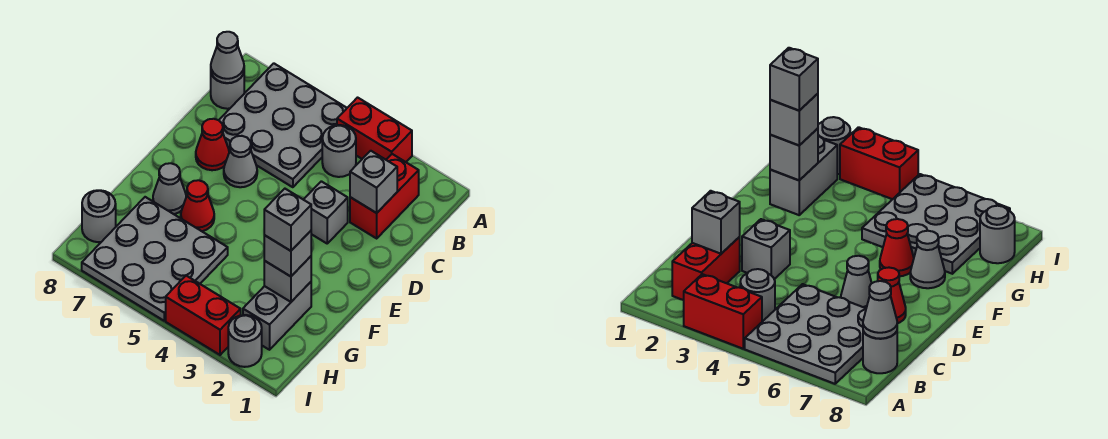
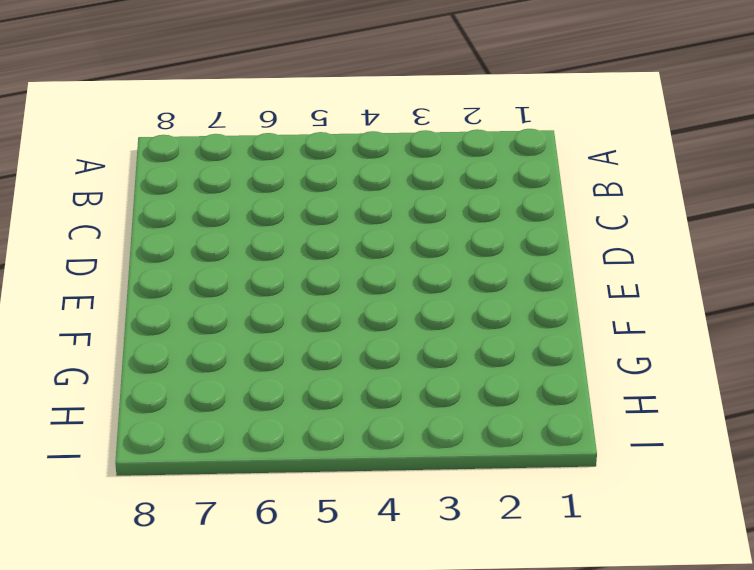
none -> red 1x2 brick [337,98,412,162]
none -> grey 3x3 plate [219,63,347,187]
none -> red 1x2 brick [350,154,419,238]

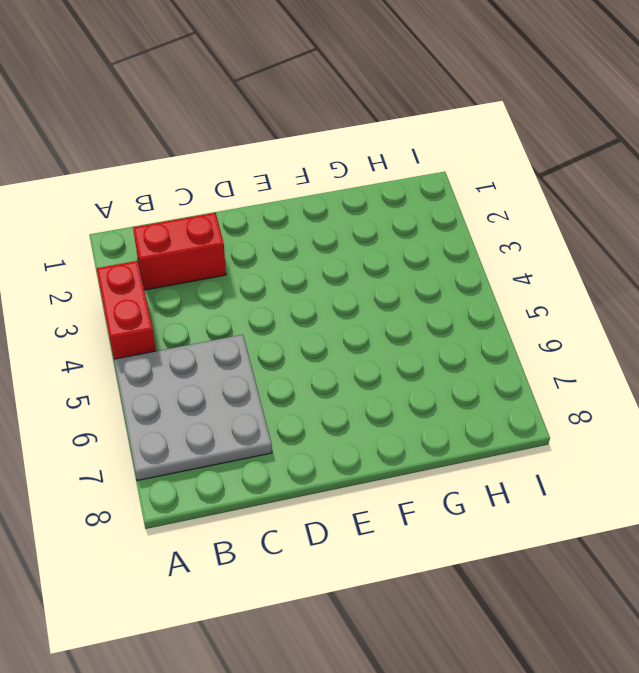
none -> grey 1x1 round brick [322,125,356,177]
none -> grey 1x1 round brick [211,73,244,109]
none -> grey 1x1 brick [304,181,348,243]

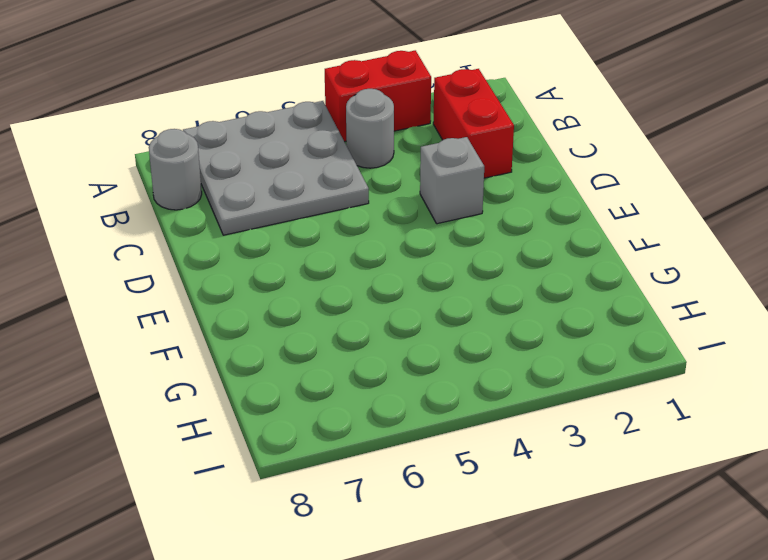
none -> grey 1x1 cone [224,136,257,187]
none -> red 1x1 cone [196,119,229,170]
none -> red 1x1 cone [181,180,214,231]

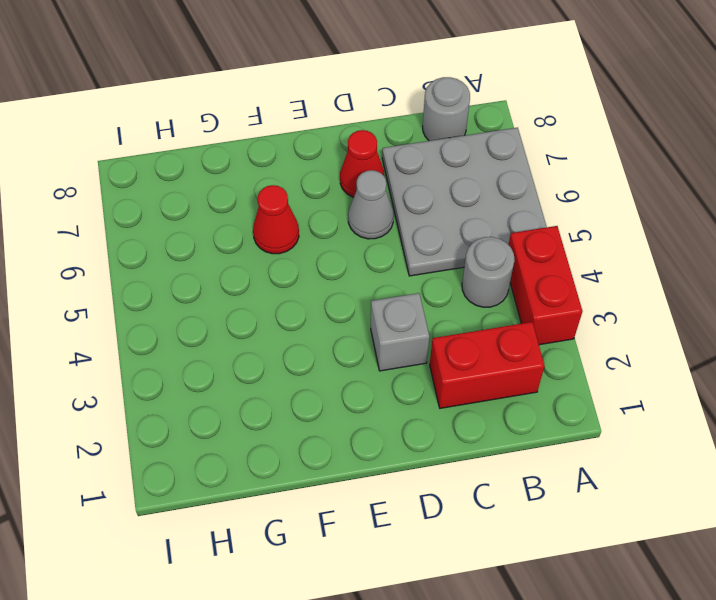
none -> grey 1x1 cone [153,163,186,214]
none -> grey 1x2 brick [243,282,311,350]
none -> grey 3x3 plate [82,197,228,321]

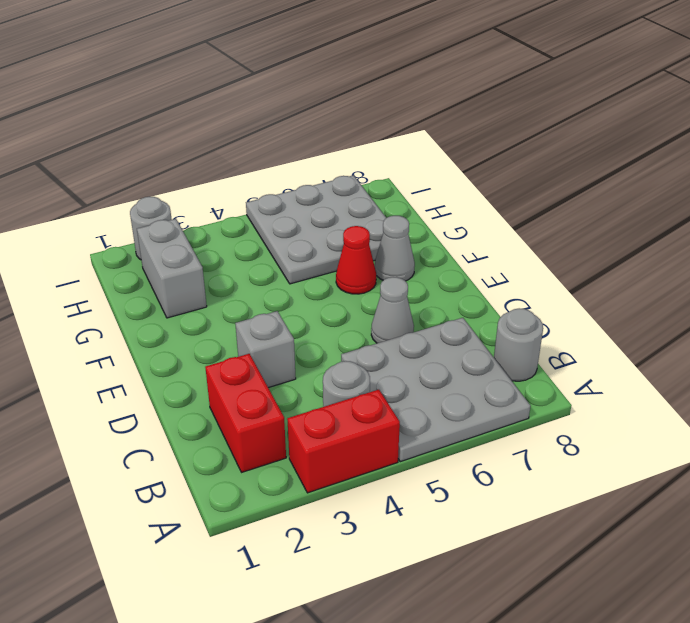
none -> red 1x1 cone [196,119,229,170]
none -> grey 1x1 round brick [82,190,116,242]
none -> red 1x2 brick [166,276,241,355]

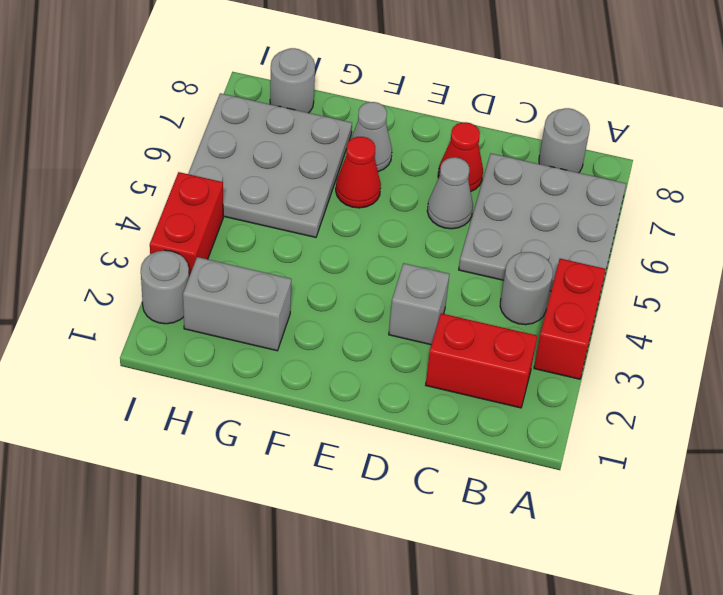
none -> grey 1x1 cone [211,32,244,83]
none -> grey 1x1 brick [350,151,397,213]
none -> grey 1x1 brick [264,256,311,302]

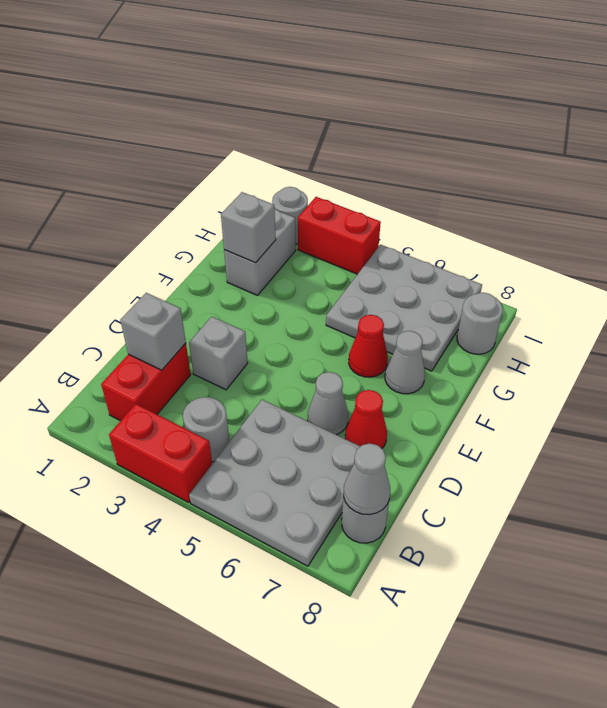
none -> grey 1x1 brick [264,231,311,276]
none -> grey 1x1 brick [264,189,311,251]

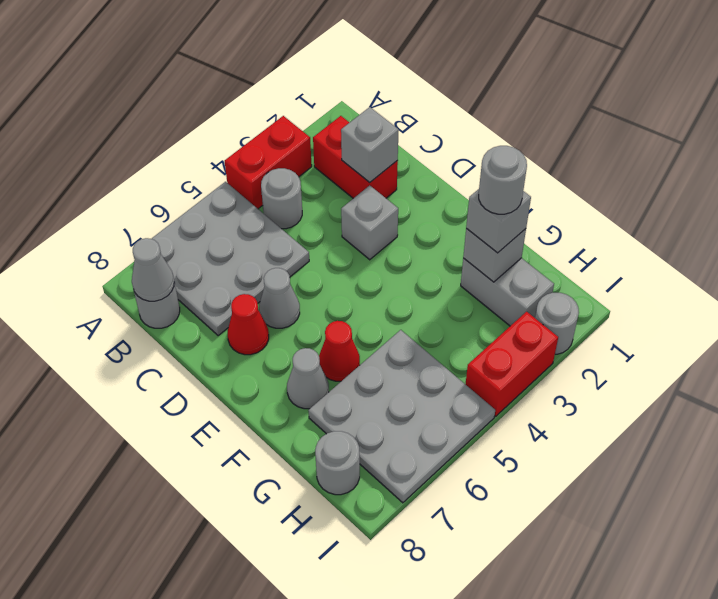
grey 1x1 round brick [479,146,527,214] -> grey 1x1 brick [264,189,311,251]

